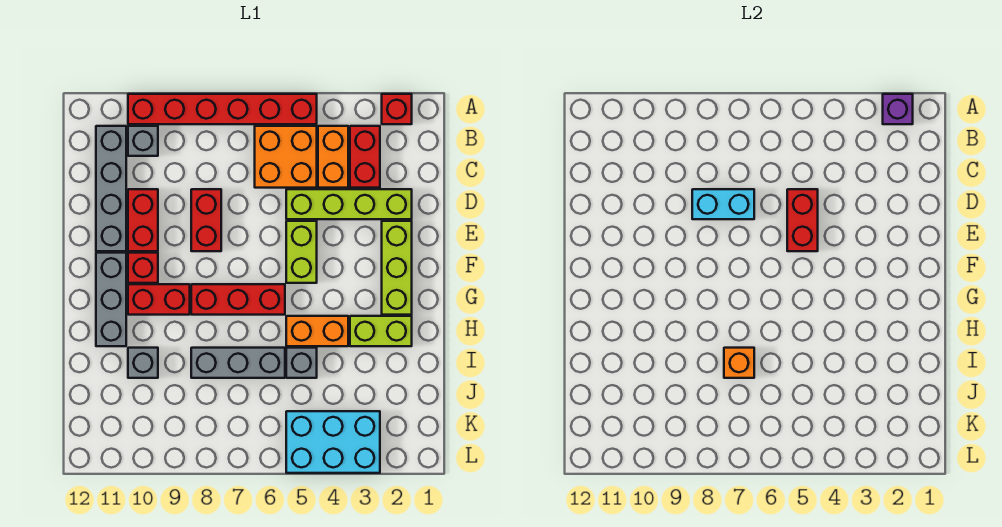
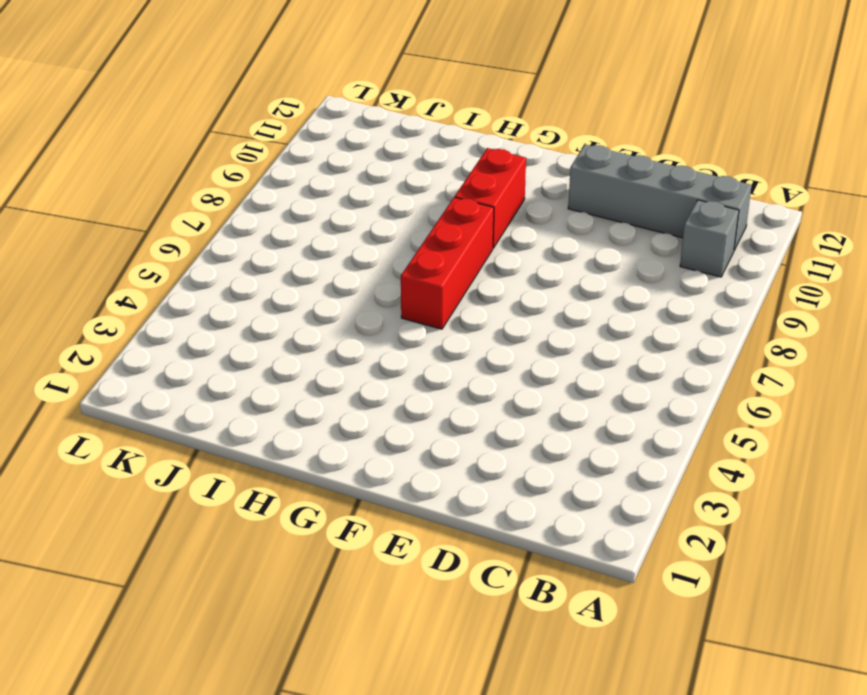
none -> red 1x1 brick [382,94,412,124]
none -> red 1x6 brick [128,94,317,124]
none -> red 1x2 brick [350,126,380,188]

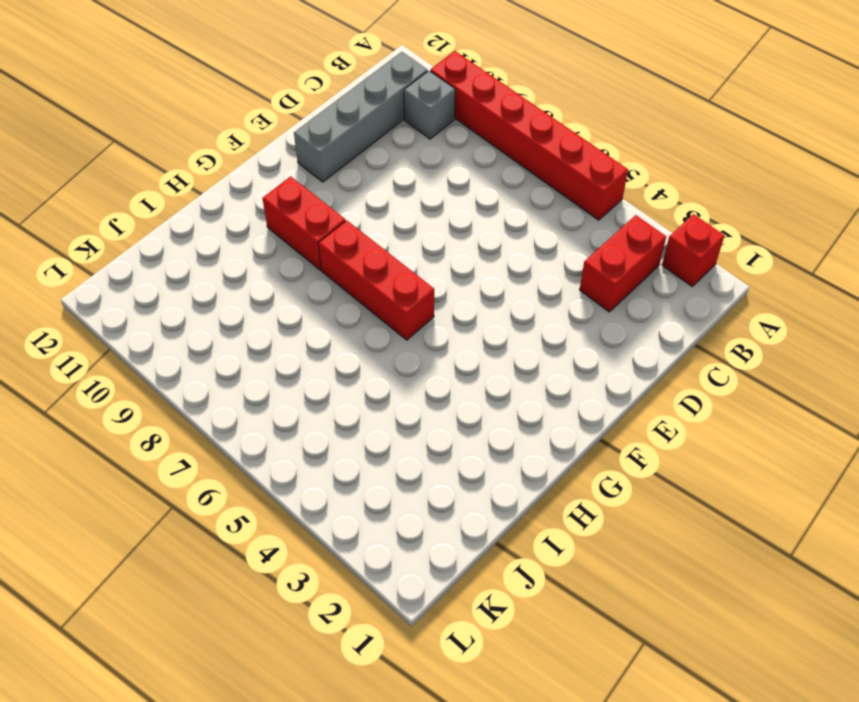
none -> orange 1x2 brick [318,126,348,188]
none -> orange 2x2 brick [255,126,317,188]
none -> lime 1x4 brick [286,189,412,219]

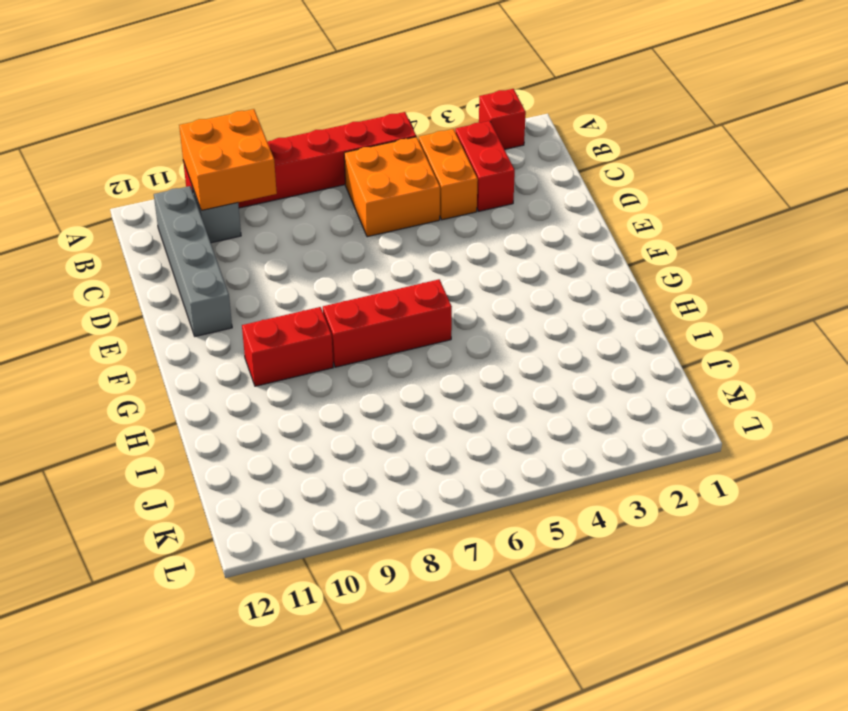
orange 2x2 brick [179,109,277,210] -> none
none -> lime 1x4 brick [286,189,412,219]
none -> red 1x2 brick [191,189,221,251]
none -> red 1x2 brick [128,189,158,251]

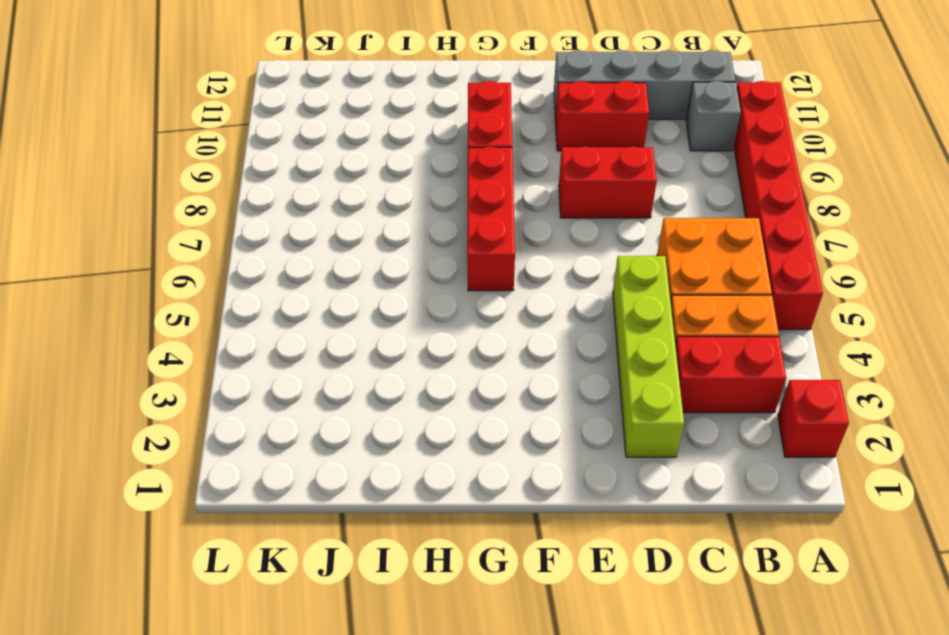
none -> lime 1x3 brick [382,221,412,315]
none -> lime 1x2 brick [286,221,317,283]
none -> red 1x1 brick [128,253,158,283]

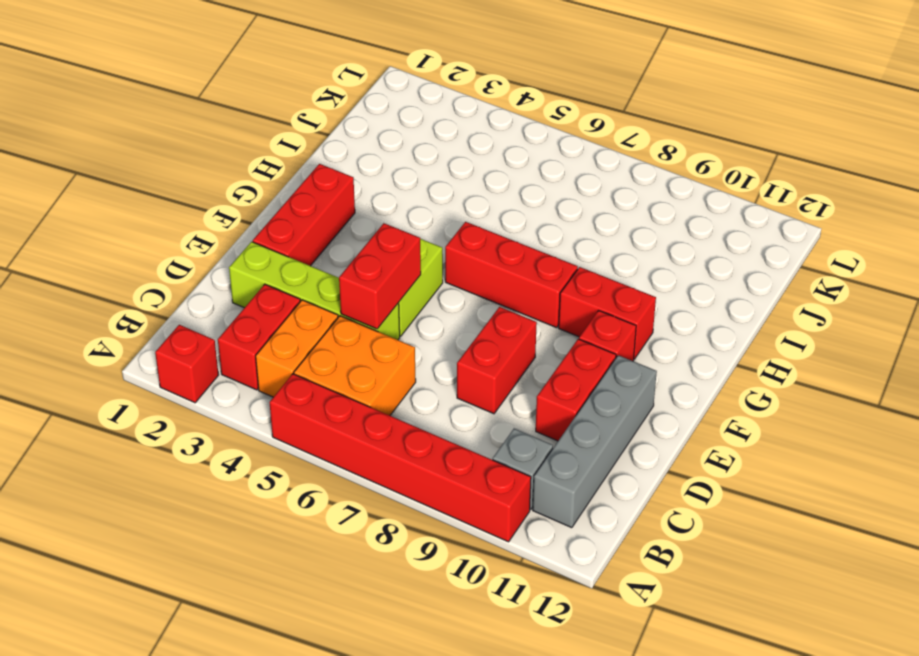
red 1x3 brick [253,164,355,266] -> lime 1x3 brick [382,221,412,315]
none -> grey 1x3 brick [96,253,126,346]
none -> lime 1x2 brick [350,316,412,346]
none -> orange 1x2 brick [286,316,348,346]

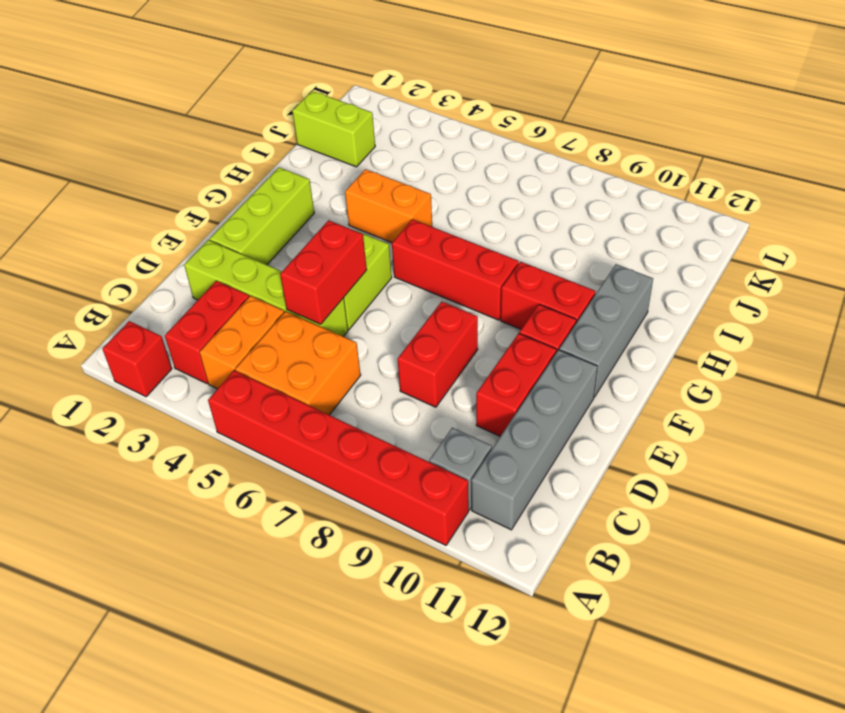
lime 1x2 brick [292,91,375,167] -> lime 1x2 brick moved to [350,316,412,346]
none -> grey 1x1 brick [286,348,317,378]
none -> grey 1x3 brick [191,348,285,378]
none -> grey 1x1 brick [128,348,158,378]

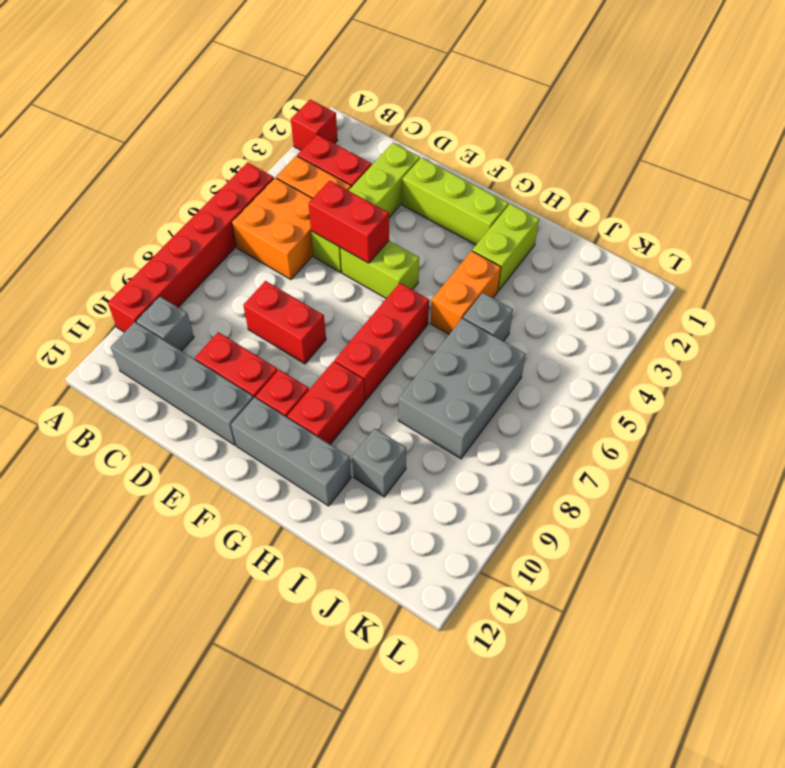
grey 2x3 brick [398,318,526,458] -> grey 1x3 brick [191,348,285,378]
none -> cyan 2x3 brick [286,411,380,473]
none -> purple 1x1 brick [883,94,913,124]
none -> cyan 1x2 brick [692,189,754,219]

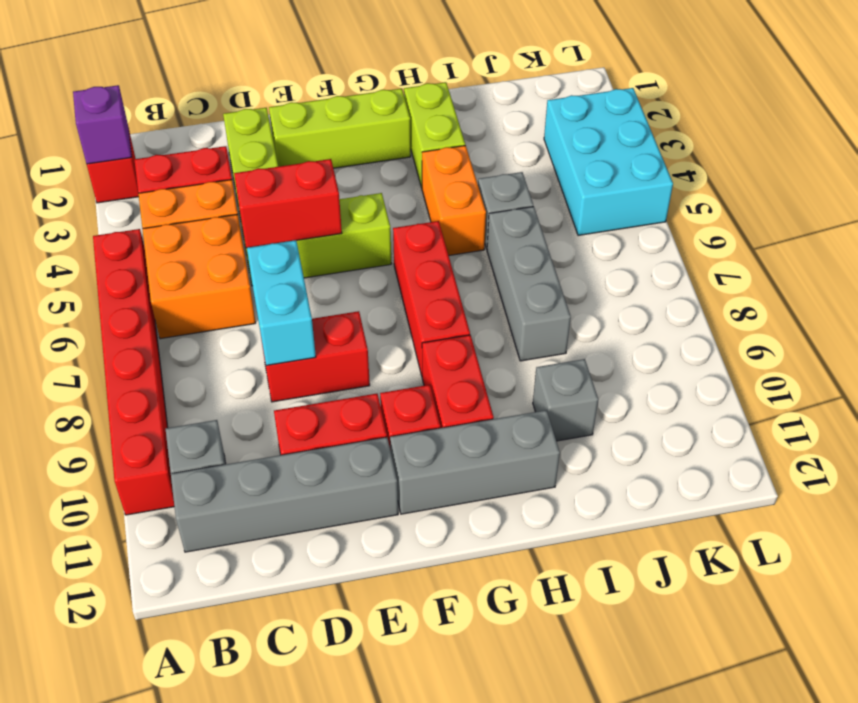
none -> orange 1x1 brick [724,348,754,378]

